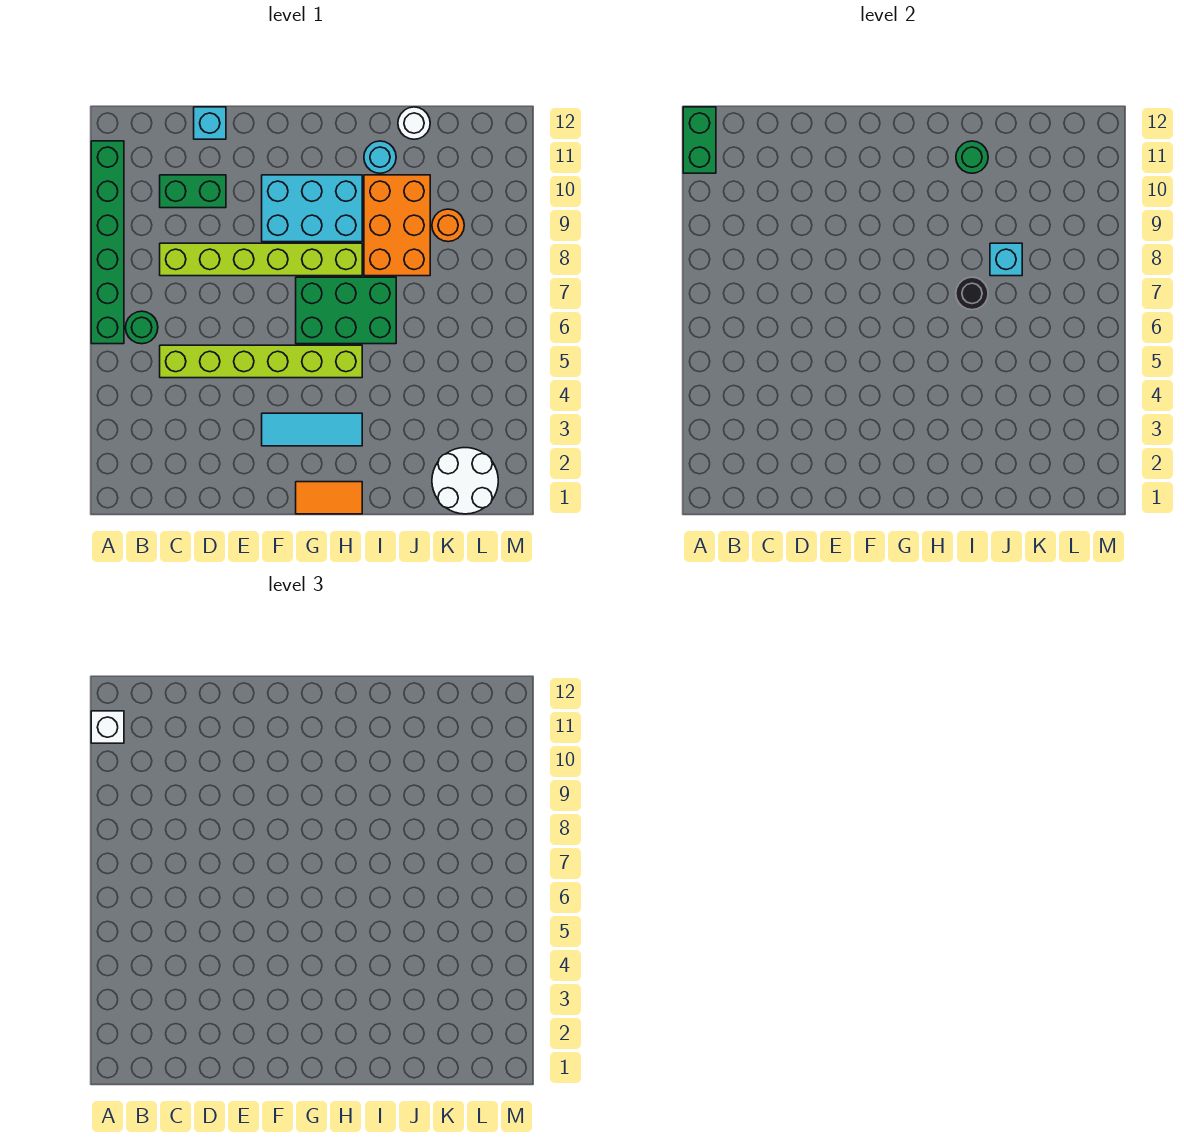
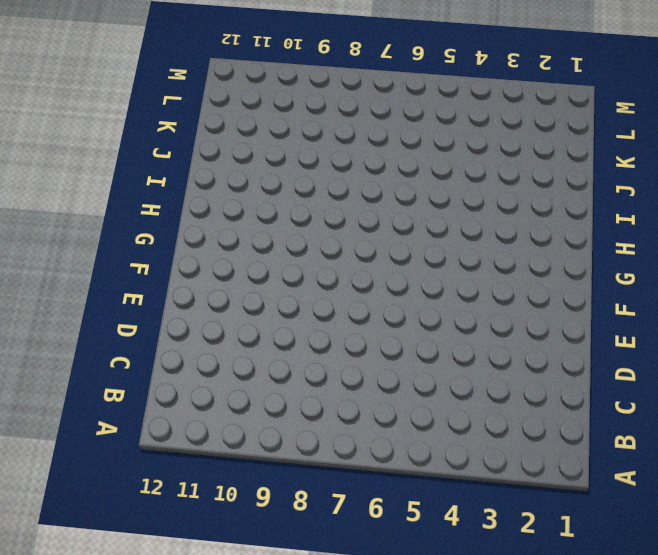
none -> green 1x6 brick [91,141,124,344]
none -> green 1x1 round brick [126,311,158,344]
none -> lime 1x6 brick [160,345,362,378]

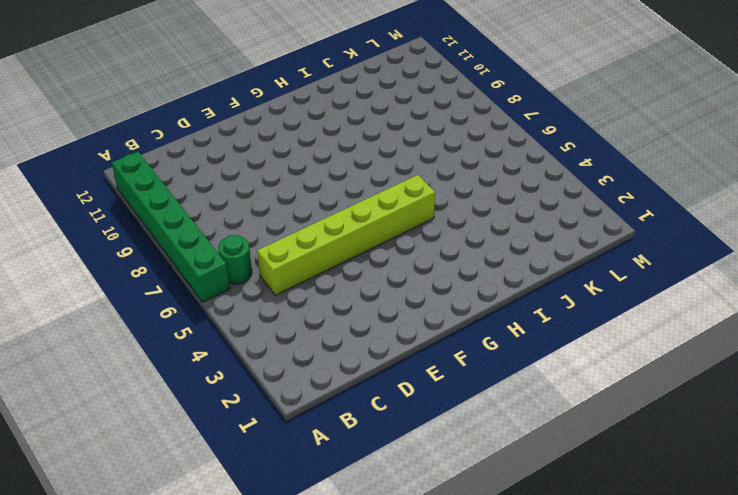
none -> lime 1x6 brick [160,243,362,276]
none -> green 1x2 brick [160,175,226,208]
none -> cyan 1x1 brick [194,107,226,139]

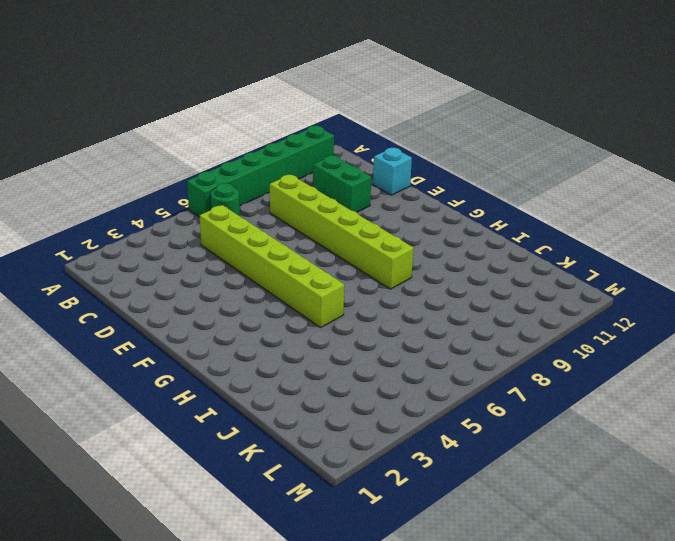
none -> cyan 1x3 tile [262,413,362,446]
none -> cyan 2x3 brick [262,175,362,242]
none -> orange 1x2 tile [296,482,362,514]

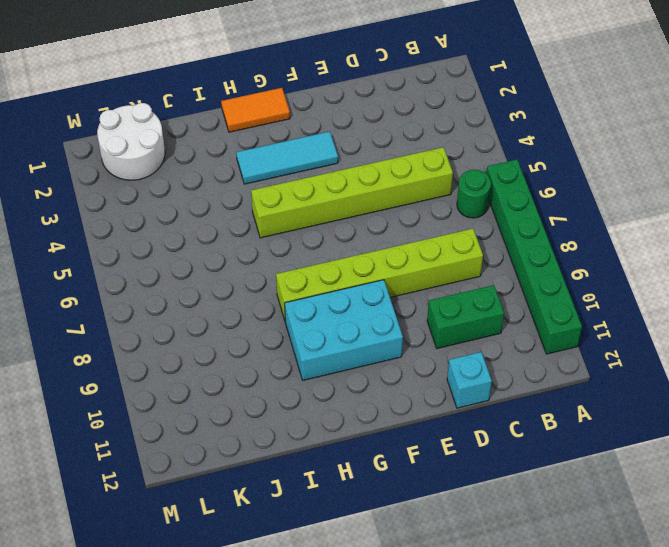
none -> green 2x3 brick [296,277,396,344]
none -> orange 2x3 brick [364,175,430,276]
none -> cyan 1x1 round brick [364,141,396,173]

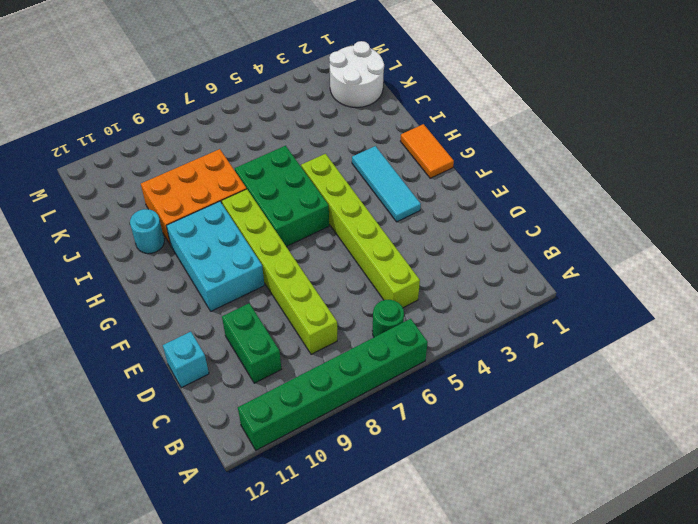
none -> white 1x1 round brick [398,107,430,139]
none -> orange 1x1 round brick [432,209,464,242]
none -> green 1x2 brick [683,107,716,173]

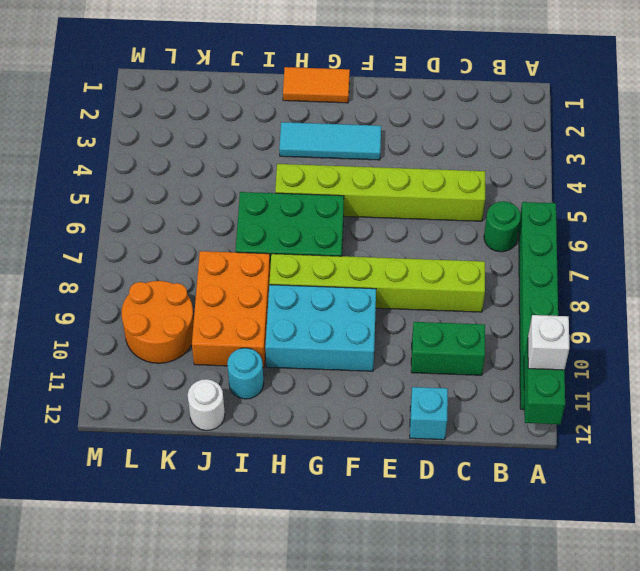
orange 2x2 round brick [122,281,194,363] -> orange 1x1 round brick [432,209,464,242]
none -> white 2x2 round brick [432,448,498,514]
none -> black 1x1 round brick [956,277,988,310]
none -> green 1x1 round brick [956,141,988,173]

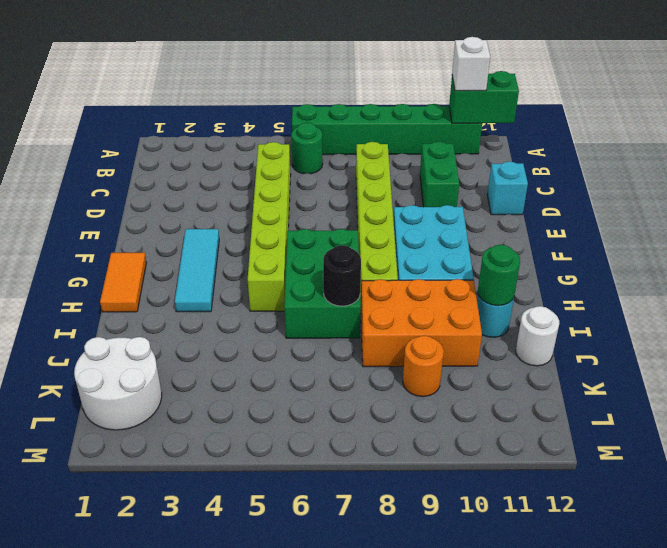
none -> cyan 1x1 brick [990,243,1022,276]

